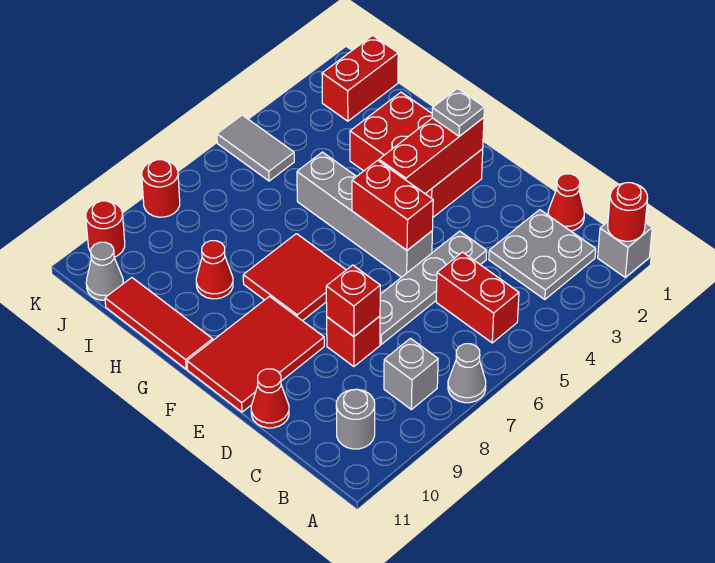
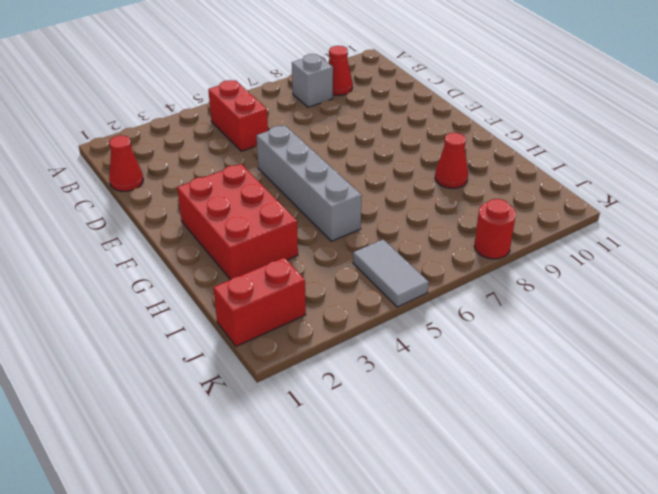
red 1x1 cone [329,46,353,95] -> red 1x1 cone moved to [251,369,289,428]
none -> grey 1x1 brick [598,222,652,277]
none -> grey 1x1 cone [448,344,486,403]
none -> grey 2x2 plate [489,210,596,300]

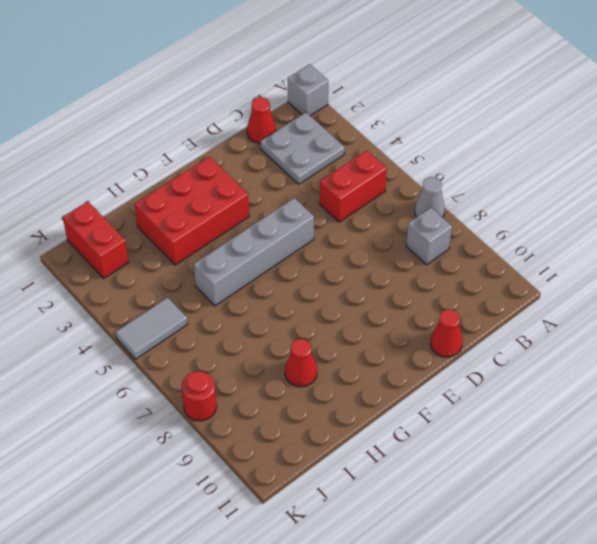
none -> grey 1x1 round brick [336,389,375,449]
none -> grey 1x4 plate [380,231,487,344]
none -> red 1x1 brick [327,316,380,367]

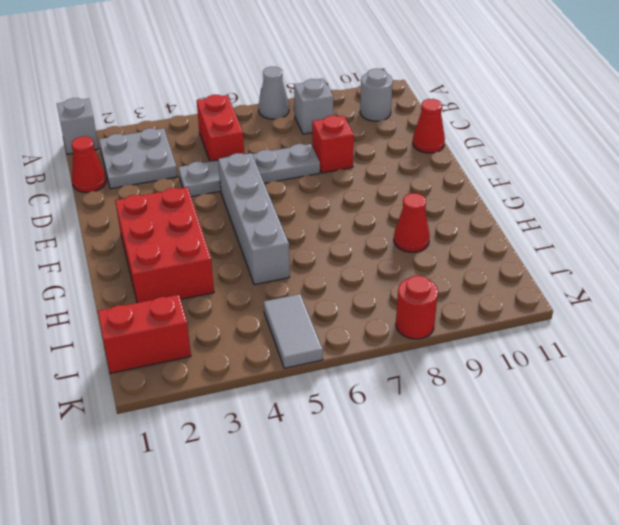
none -> red 2x3 tile [187,296,324,412]
none -> red 2x2 tile [243,234,346,321]
none -> red 1x3 tile [105,278,213,369]

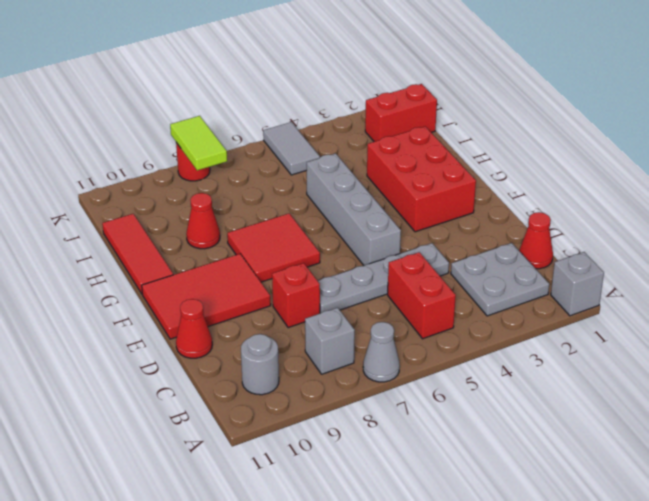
lime 1x2 tile [170,116,227,170] -> none
none -> grey 1x1 cone [86,242,123,300]
none -> red 1x1 round brick [86,201,125,257]
none -> red 1x1 round brick [608,183,648,241]

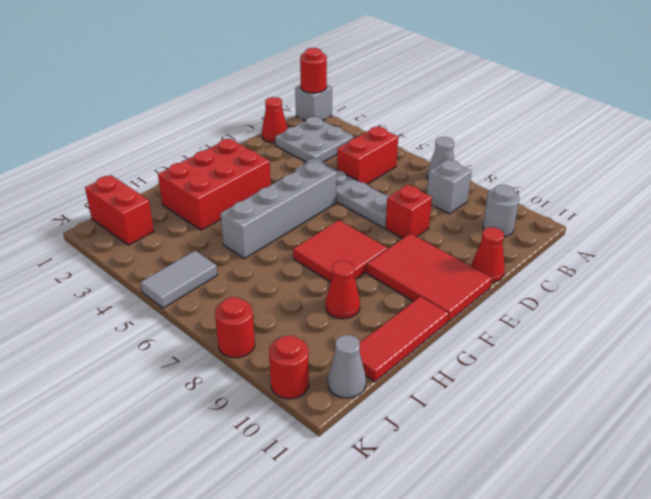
none -> red 1x1 brick [326,265,380,336]
none -> red 1x2 brick [352,160,433,250]
none -> red 1x3 brick [379,118,484,193]

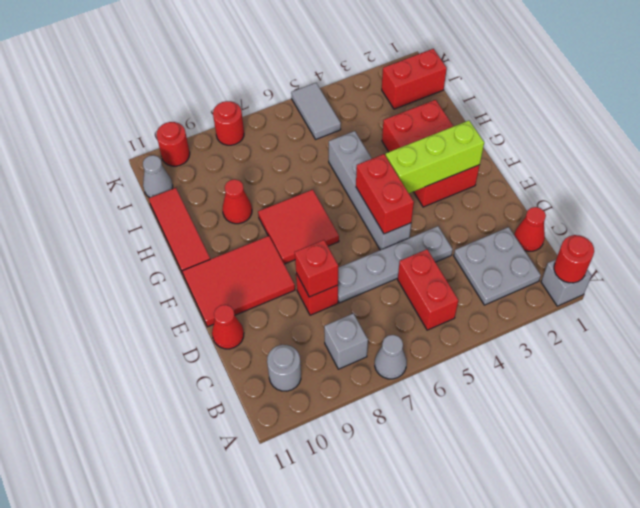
lime 1x3 brick [385,121,484,193] -> red 1x3 brick [379,118,484,193]
none -> grey 1x1 plate [432,89,484,136]

